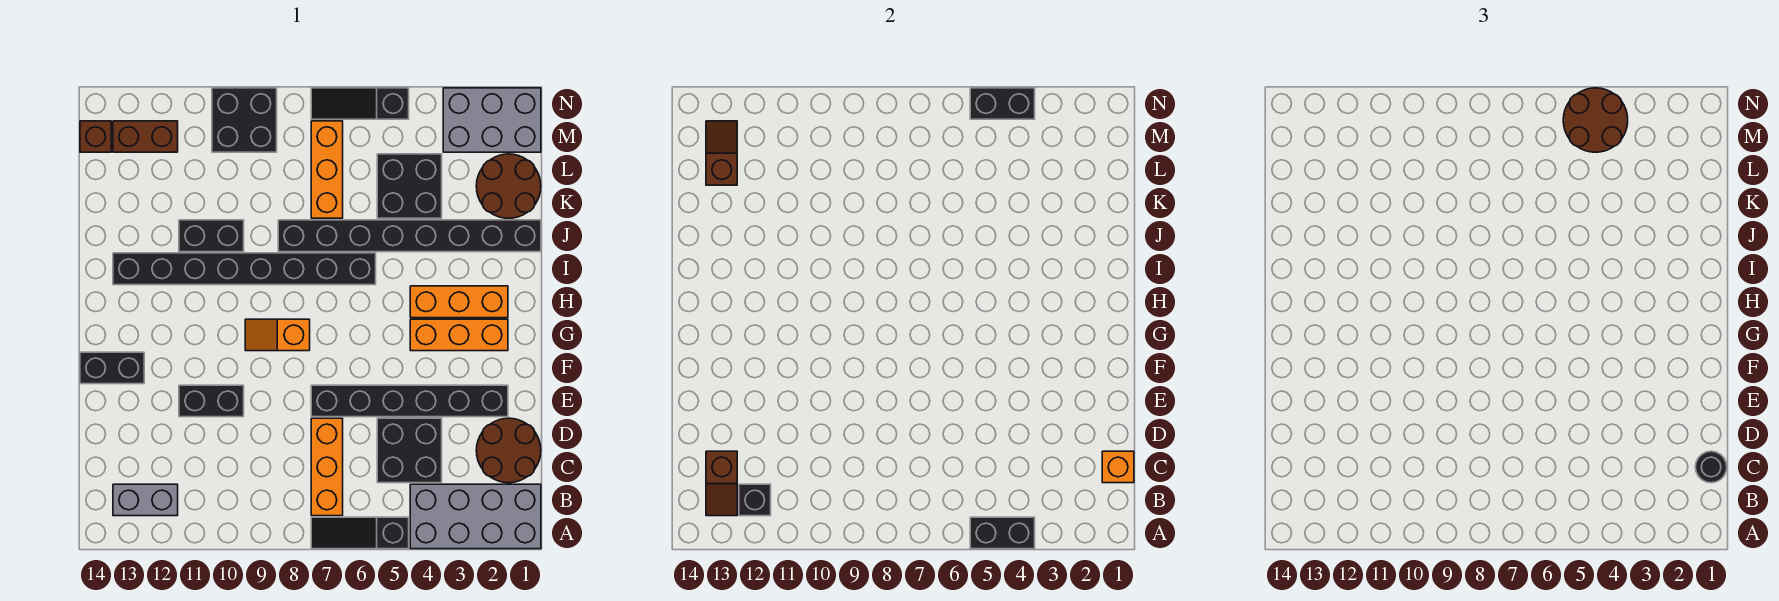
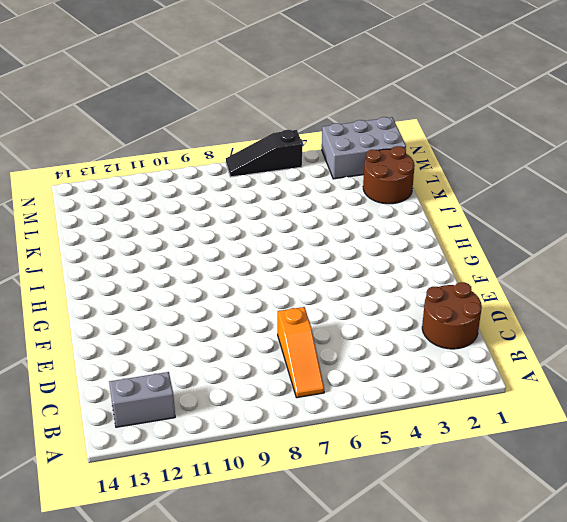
orange 1x3 slope [278,307,324,398] -> orange 1x3 brick [311,418,343,516]
none -> grey 2x4 brick [410,484,541,549]
none -> black 1x3 slope [311,517,409,549]
none -> black 2x2 brick [377,418,442,483]
none -> black 1x6 brick [311,385,508,417]

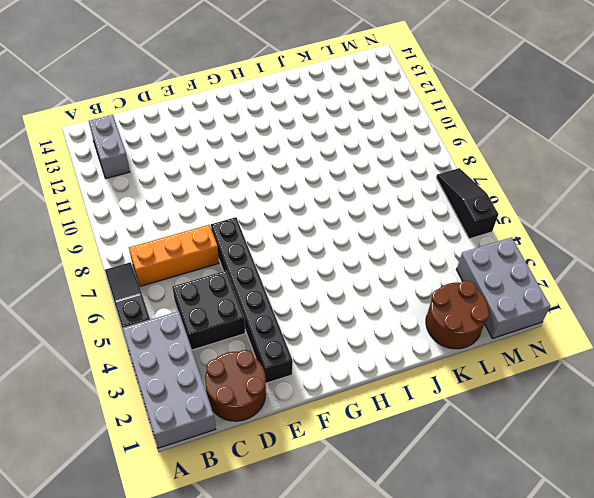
none -> black 1x2 brick [179,385,244,417]
none -> black 1x2 brick [80,352,144,384]
none -> orange 1x3 brick [410,319,508,351]
none -> orange 1x2 slope [245,319,310,351]

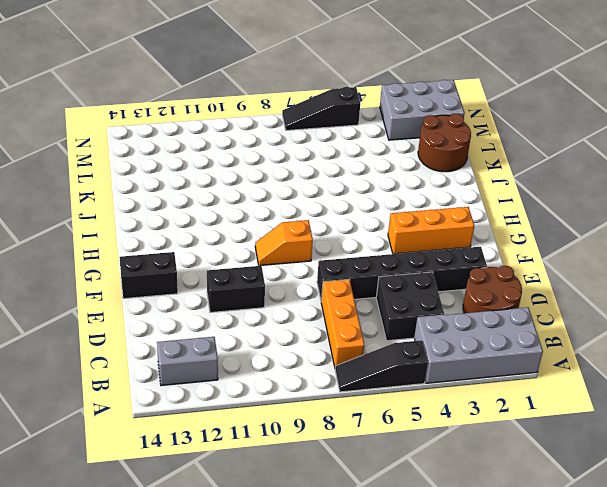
none -> orange 1x3 brick [410,286,508,318]
none -> black 1x8 brick [113,253,376,285]
none -> black 1x8 brick [278,220,541,252]
none -> black 1x2 brick [179,220,244,252]

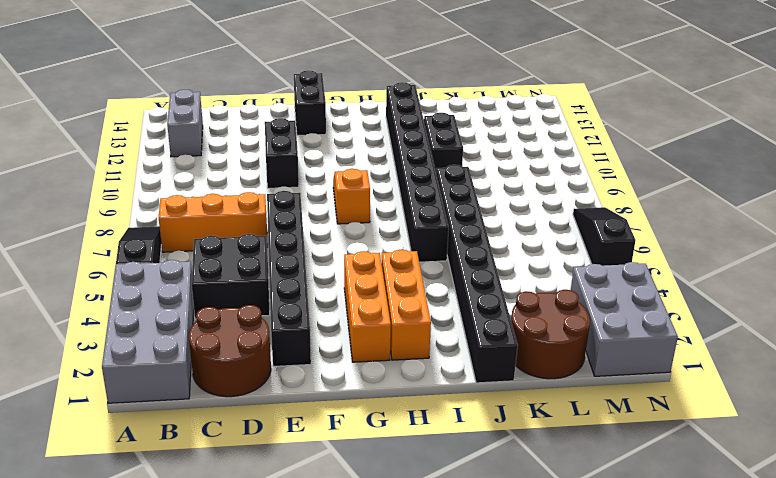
none -> black 2x2 brick [377,154,442,218]
none -> orange 1x3 brick [311,121,343,218]
none -> black 2x2 brick [212,88,277,152]
none -> brown 1x2 brick [113,121,178,152]

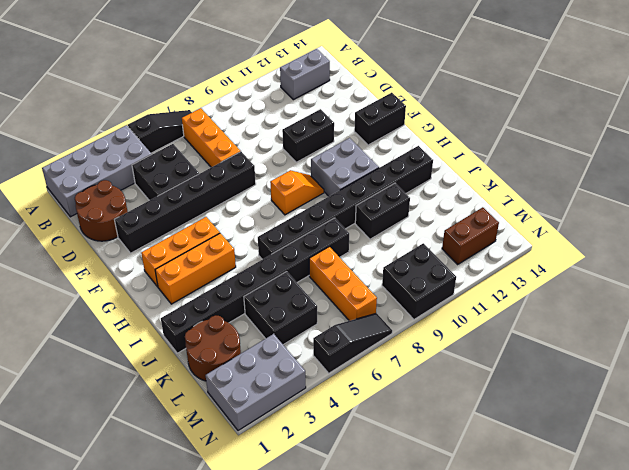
grey 2x2 brick [311,138,379,196] -> none
none -> brown 1x1 brick [80,121,111,152]
none -> black 1x2 brick [970,517,1035,549]
none -> black 1x1 brick [739,484,771,516]
none -> brown 1x2 slope [706,451,737,516]

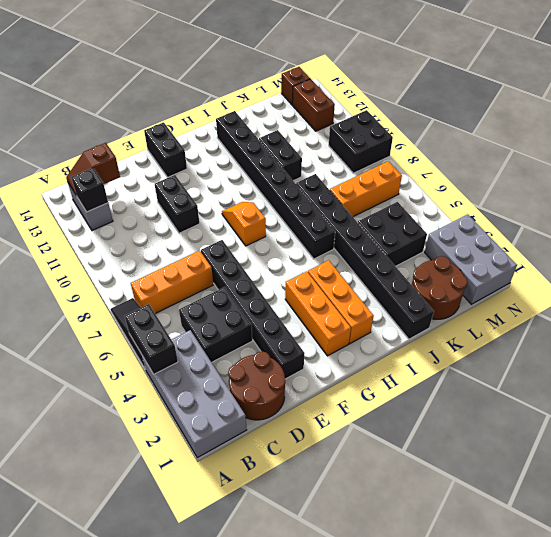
none -> black 1x3 slope [311,88,409,119]
none -> orange 1x1 brick [1102,451,1134,483]
none -> brown 1x2 slope [706,121,737,185]
none -> black 1x2 brick [970,88,1035,119]

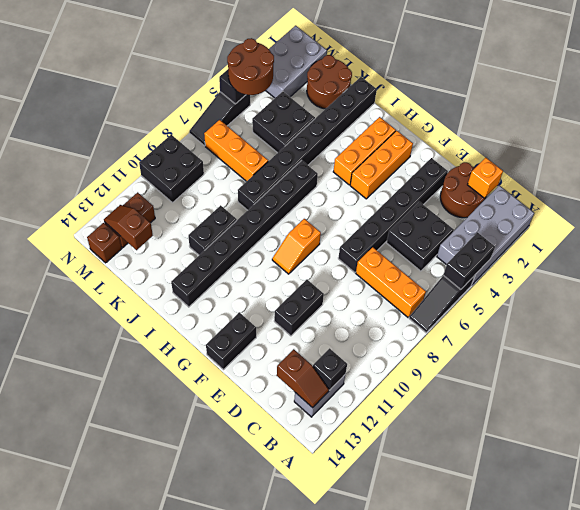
none -> black 1x1 round brick [1696,451,1727,483]

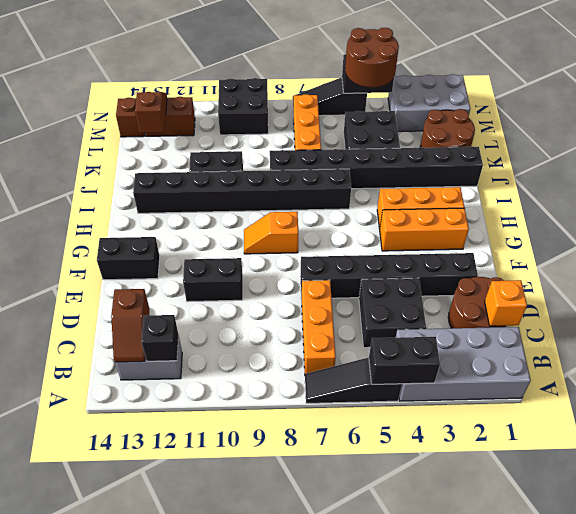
none -> black 1x1 round brick [1696,451,1727,483]

